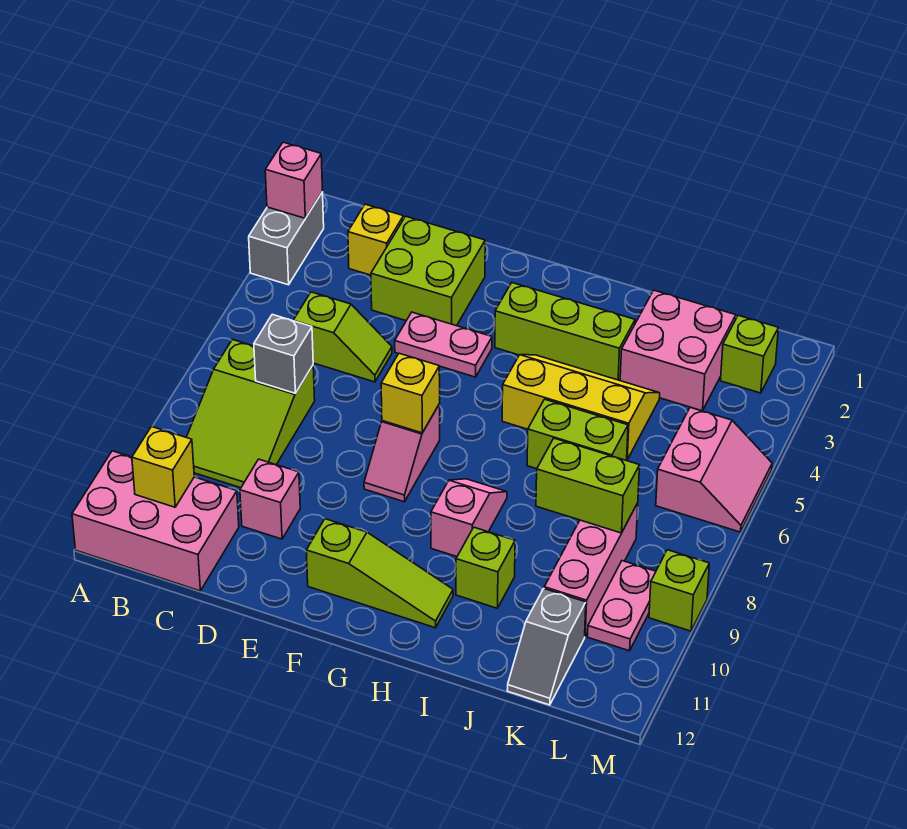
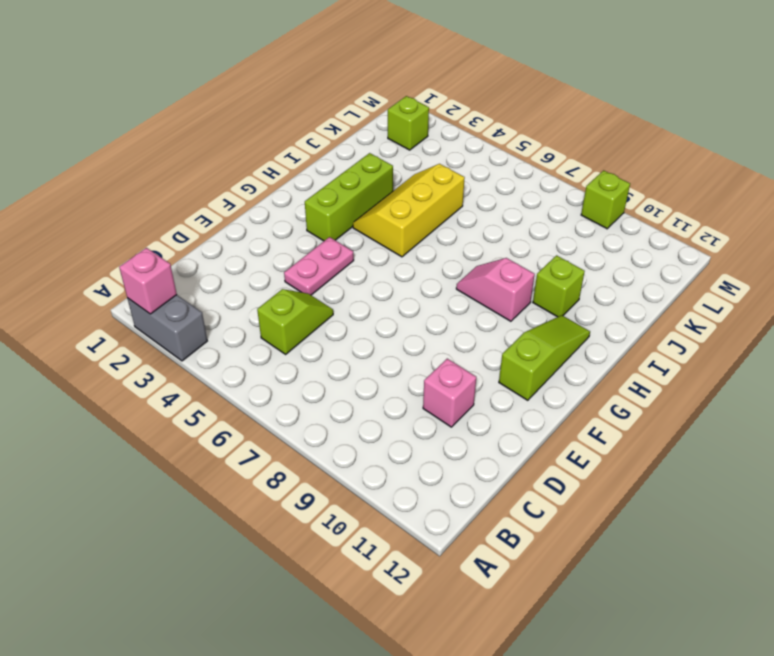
none -> pink 2x3 brick [72,451,239,591]
none -> lime 2x3 slope [187,340,315,488]
none -> yellow 1x1 brick [348,204,404,275]

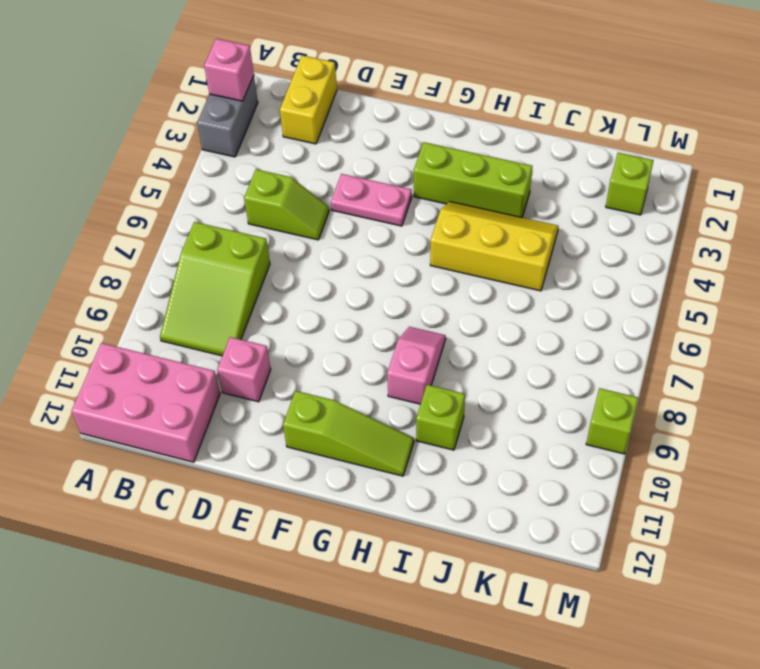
yellow 1x2 brick [280,55,337,144] -> yellow 1x1 brick [348,204,404,275]
none -> lime 2x2 brick [371,216,485,326]
none -> pink 1x2 slope [364,404,440,502]
none -> lime 1x2 brick [527,399,628,469]

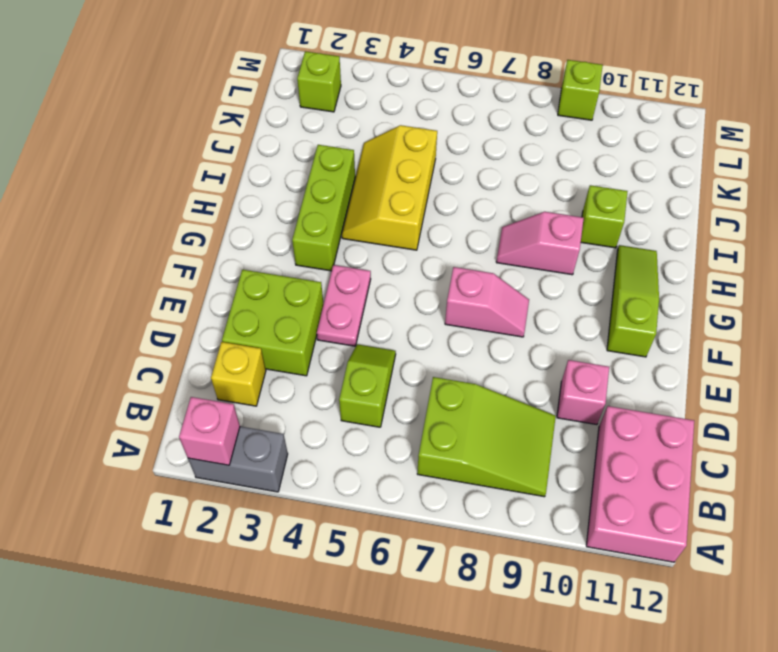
none -> lime 1x2 brick [527,399,628,469]
none -> pink 2x2 brick [620,290,736,411]
none -> pink 1x3 brick [544,503,638,636]

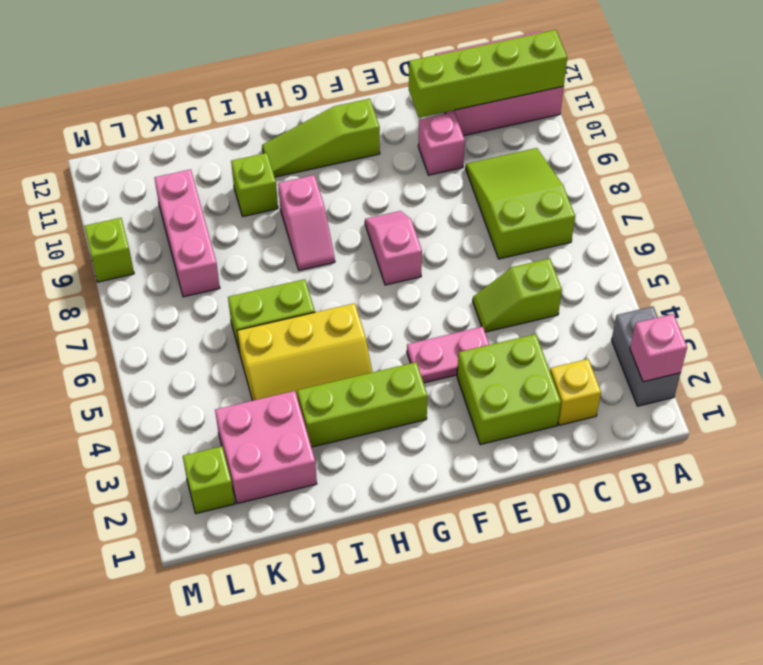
lime 1x4 brick [409,30,567,118] -> yellow 1x1 brick [132,427,194,507]
none -> grey 1x2 slope [507,589,586,705]
none -> pink 2x2 slope [656,407,772,532]
none -> pink 1x2 plate [588,561,656,651]

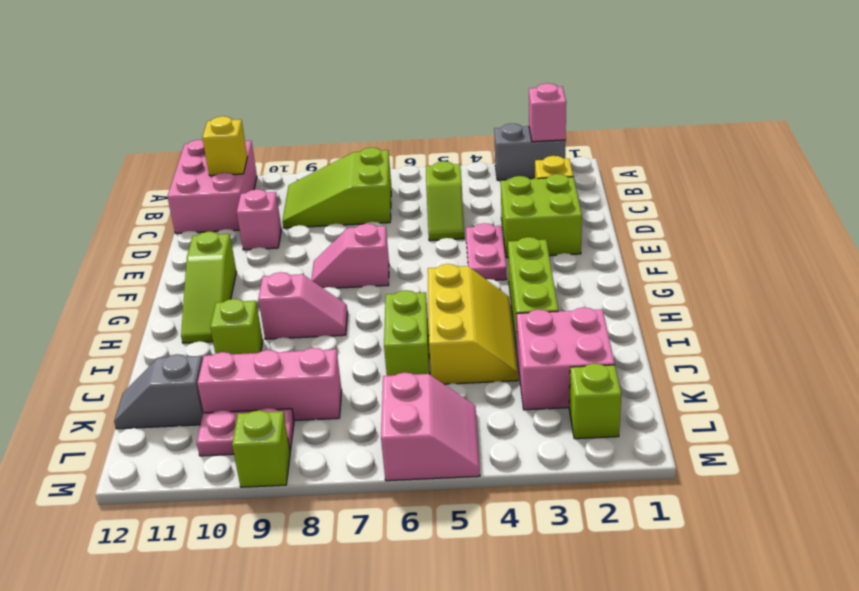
pink 2x2 slope [381,372,480,481] -> pink 2x2 slope turned to [656,407,772,532]
none -> grey 1x1 brick [254,314,313,393]
none -> yellow 1x1 brick [381,353,440,433]
none -> lime 1x2 brick [536,438,640,533]

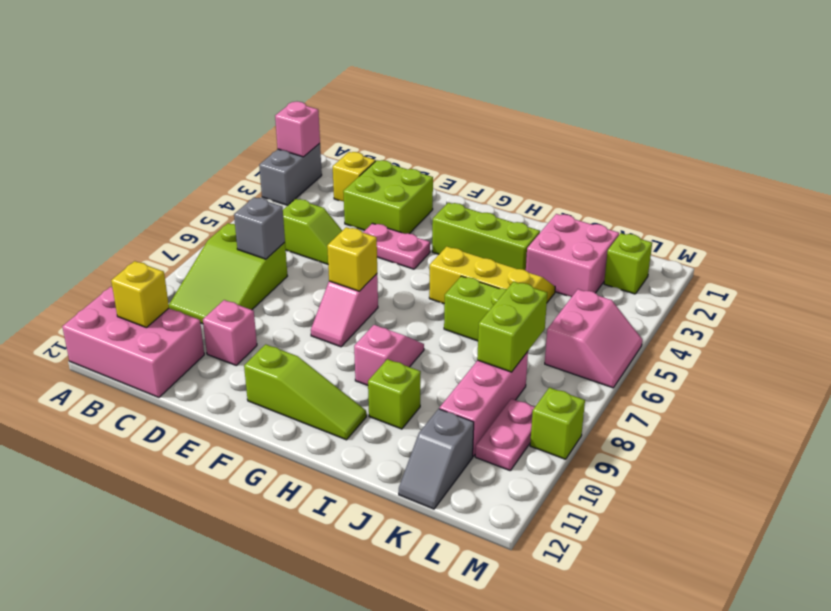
lime 1x2 brick [477,282,547,372] -> lime 1x2 brick turned to [536,438,640,533]

